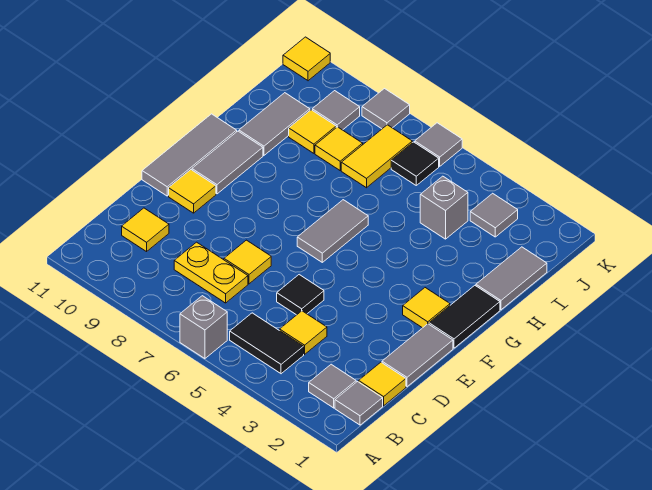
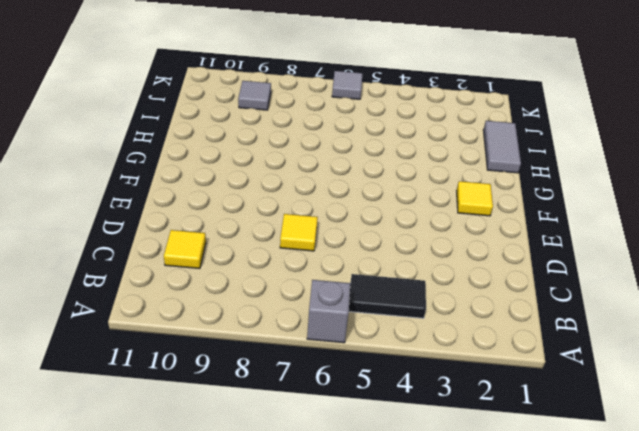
none -> grey 1x1 tile [335,382,383,425]
none -> grey 1x1 tile [309,364,356,408]
none -> yellow 1x1 tile [359,362,406,406]

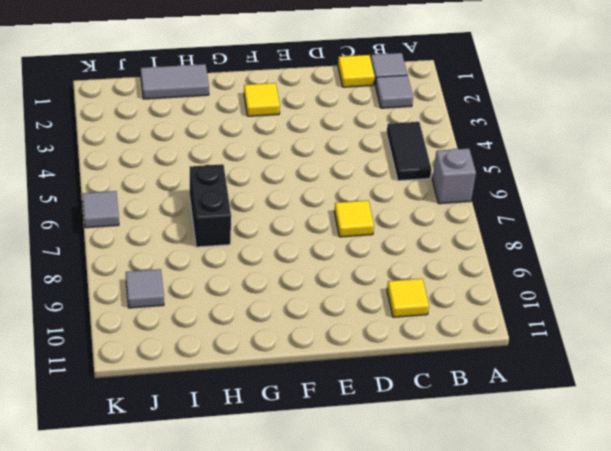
black 1x2 brick [190,164,231,247] -> none
none -> yellow 1x1 tile [280,311,327,354]
none -> yellow 1x2 plate [174,242,248,303]
none -> grey 1x2 tile [382,324,453,387]

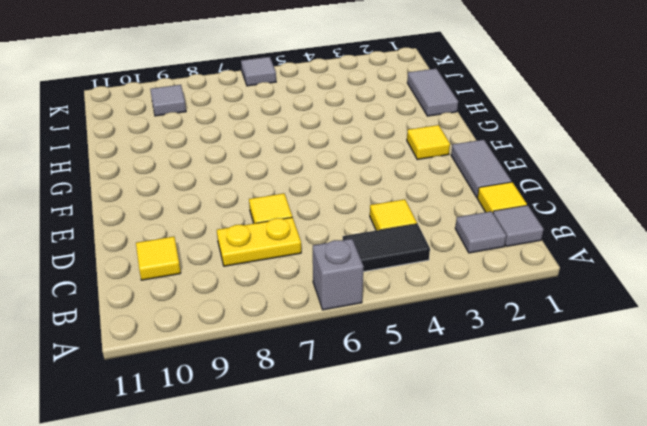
none -> black 1x1 tile [277,275,324,315]
none -> yellow 1x1 tile [169,170,216,213]
none -> grey 1x3 tile [142,114,237,196]

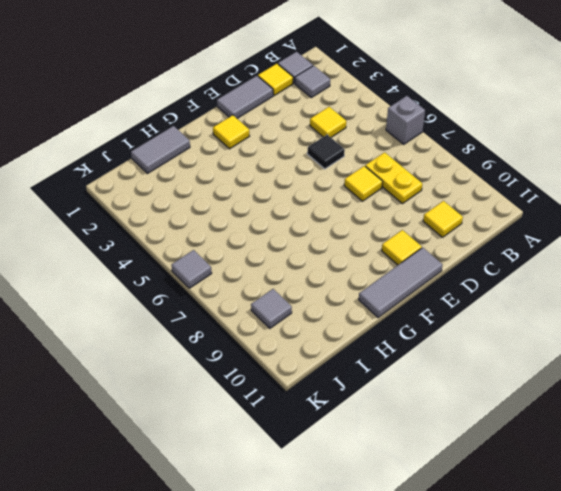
none -> black 1x2 tile [230,313,304,374]
none -> black 1x2 tile [429,286,500,348]
none -> grey 1x2 tile [297,200,368,262]

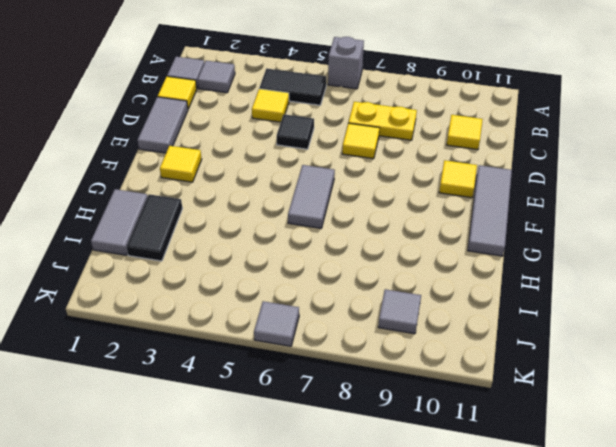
black 1x2 tile [126,194,182,261] -> black 1x2 tile moved to [429,286,500,348]
none -> grey 1x2 tile [192,131,263,194]
none -> grey 1x2 tile [239,93,310,155]
none -> grey 1x1 brick [420,176,468,239]

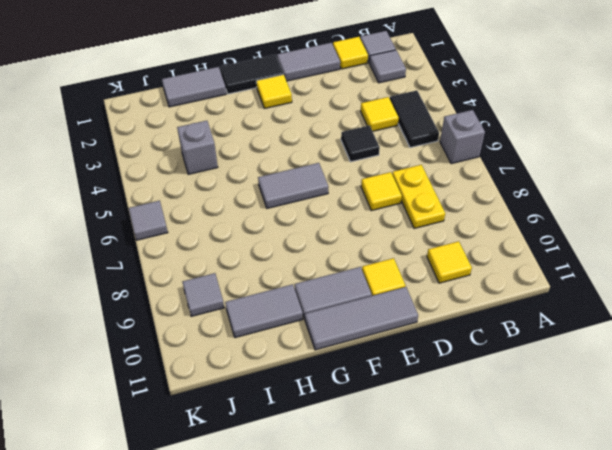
none -> yellow 1x2 tile [341,125,412,188]
none -> yellow 1x1 tile [315,127,363,170]
none -> yellow 1x1 tile [289,110,336,153]

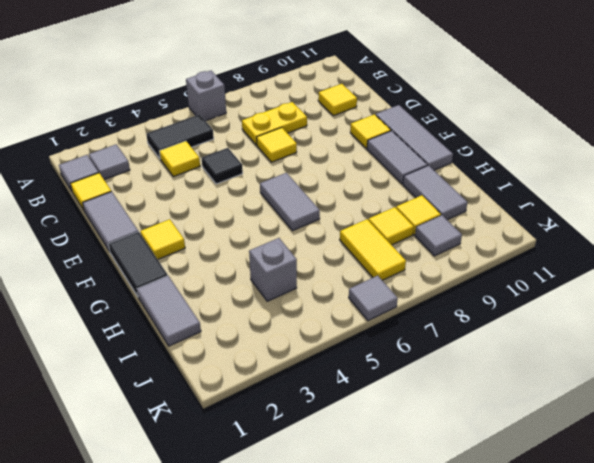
none -> grey 1x1 tile [470,193,518,237]
none -> black 1x1 tile [391,142,439,185]
none -> grey 1x1 tile [362,89,410,129]

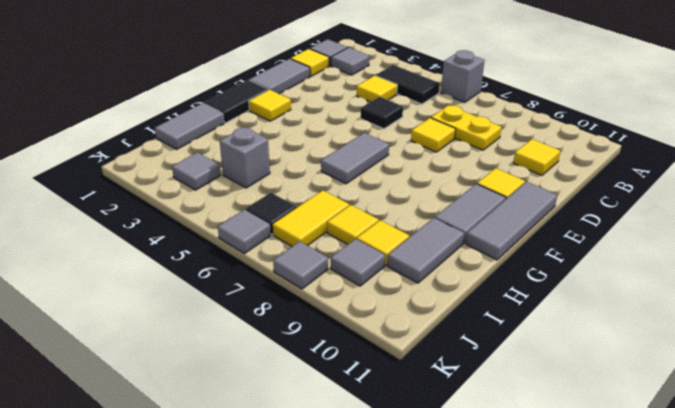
none -> yellow 1x1 tile [283,37,330,81]

